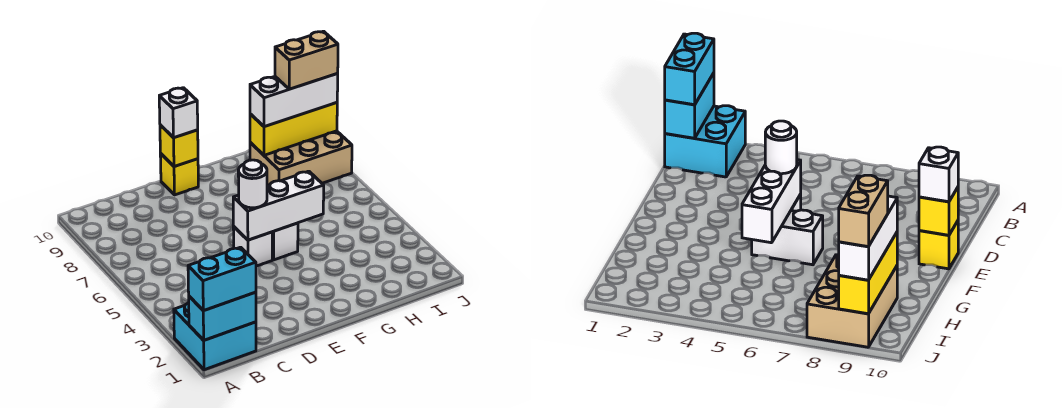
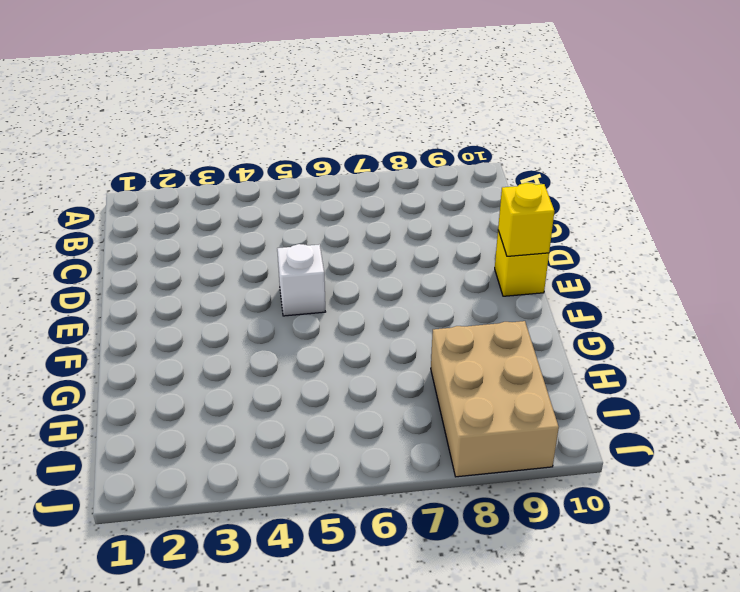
none -> cyan 2x2 brick [174,303,256,370]
none -> white 1x2 brick [272,223,298,260]
none -> cyan 1x2 brick [189,292,256,340]

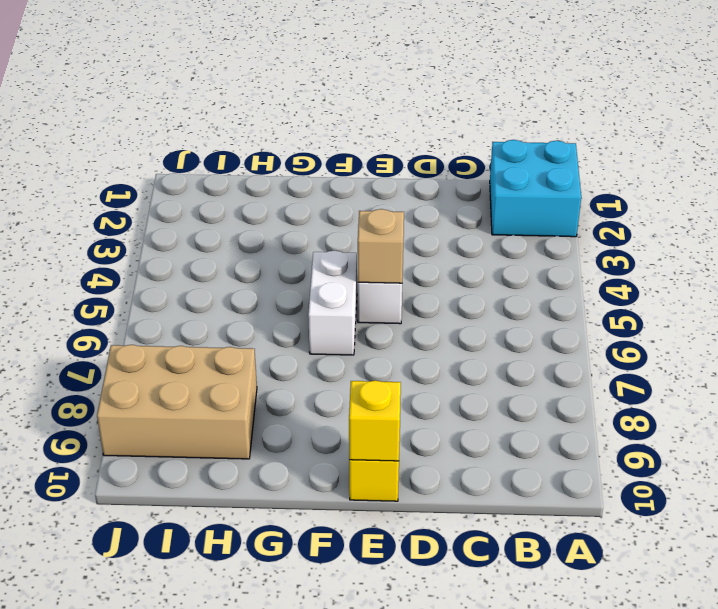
tan 1x1 brick [358,209,404,283] -> white 1x3 brick [233,171,324,240]
none -> cyan 1x2 brick [189,292,256,340]
none -> yellow 1x3 brick [250,103,337,155]
none -> cyan 1x2 brick [188,247,256,311]

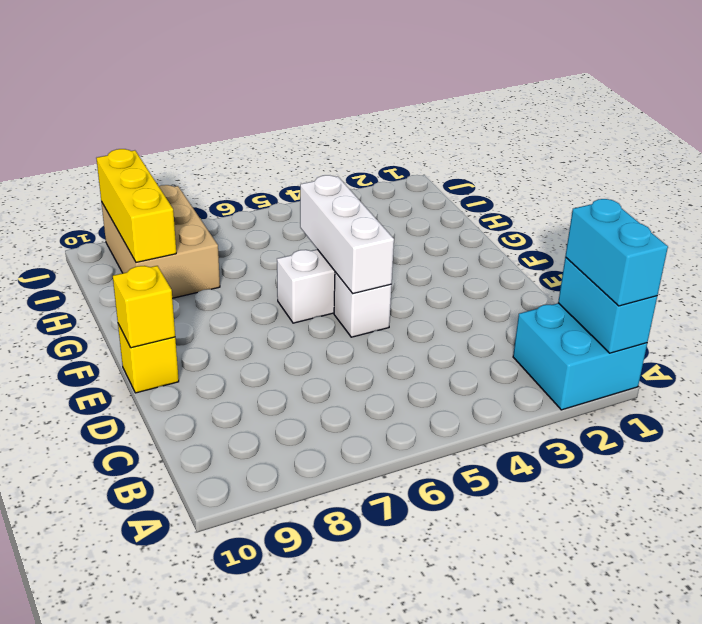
none -> white 1x1 round brick [238,160,267,208]
none -> white 1x1 brick [159,88,198,138]
none -> white 1x3 brick [250,74,338,127]

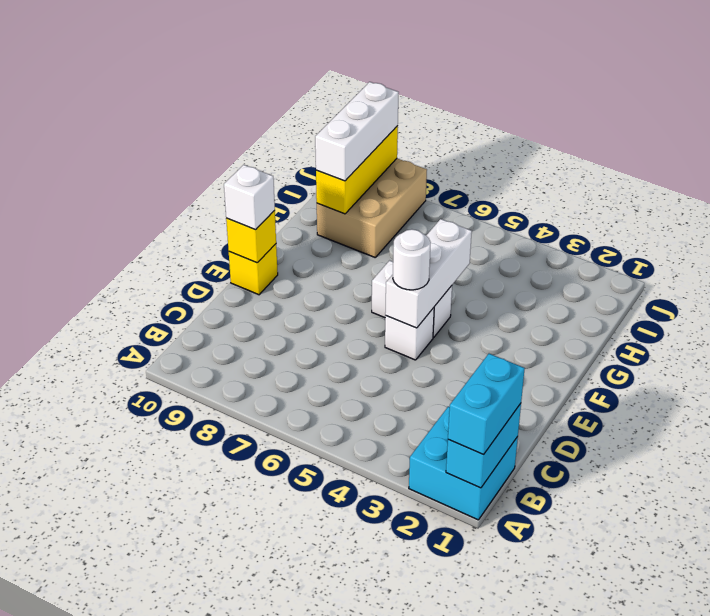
none -> tan 1x2 brick [275,31,338,89]

